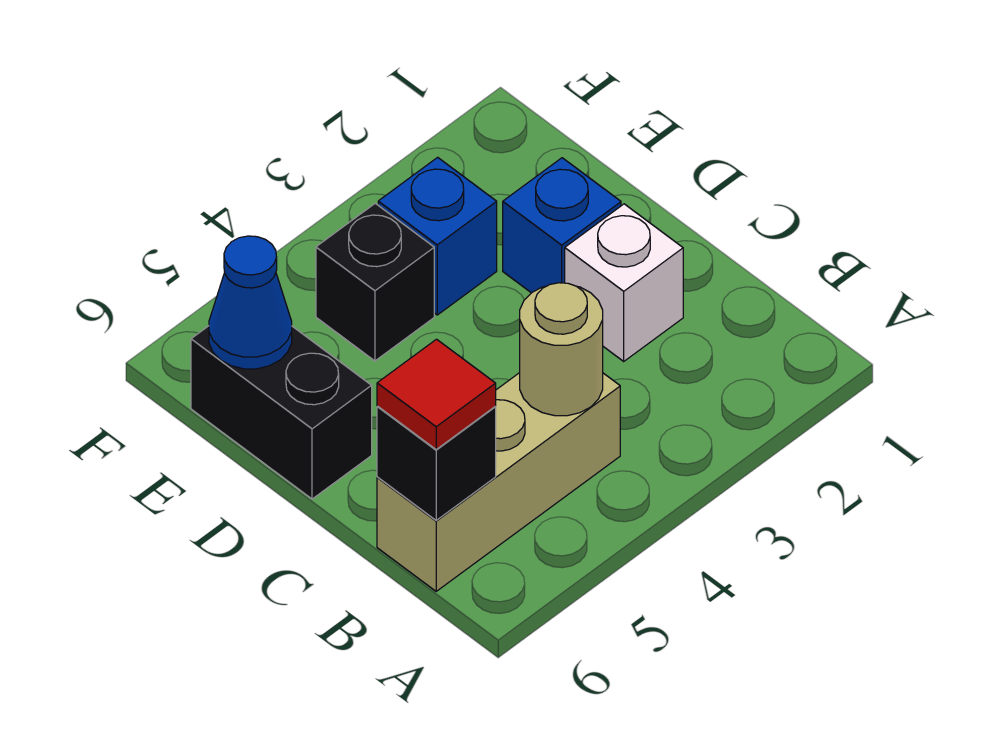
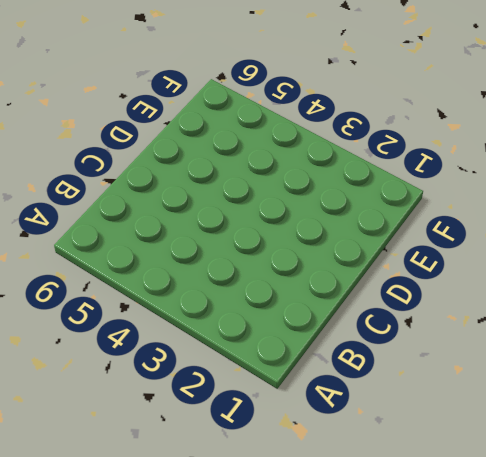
none -> tan 1x3 brick [377,373,620,591]
none -> white 1x1 brick [565,204,683,361]

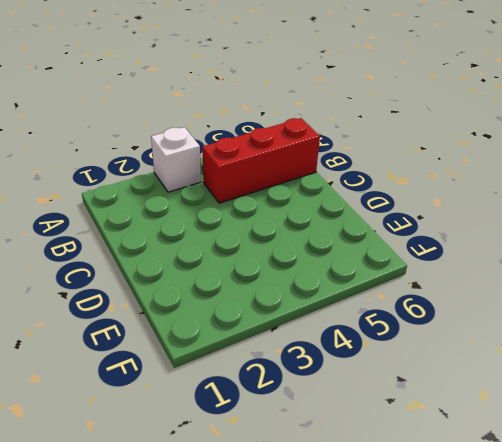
white 1x1 brick [151,127,201,192] -> white 1x1 brick moved to [565,204,683,361]
red 1x3 brick [202,118,320,203] -> tan 1x3 brick [377,373,620,591]
none -> blue 1x1 brick [503,158,621,293]
none -> black 1x2 brick [191,326,372,499]

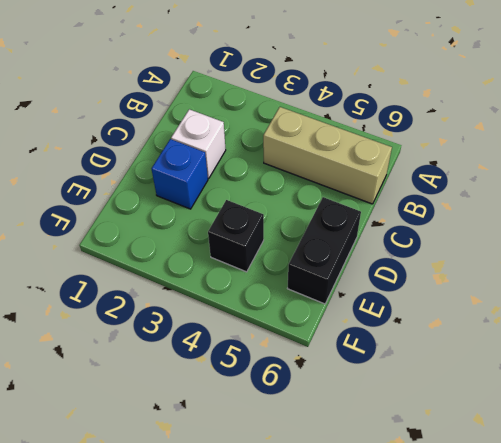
none -> blue 1x1 brick [378,157,497,315]
none -> tan 1x1 round brick [520,283,603,416]

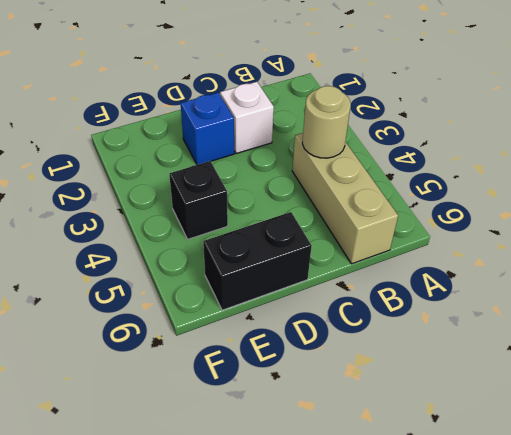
none -> blue 1x1 brick [378,157,497,315]
none -> black 1x1 brick [377,406,496,520]

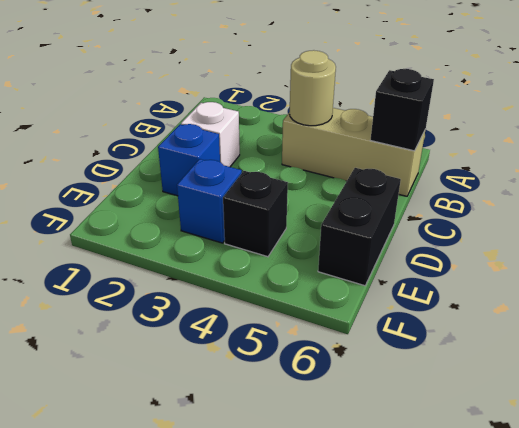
none -> blue 1x1 cone [209,236,292,369]
none -> red 1x1 tile [377,339,496,449]

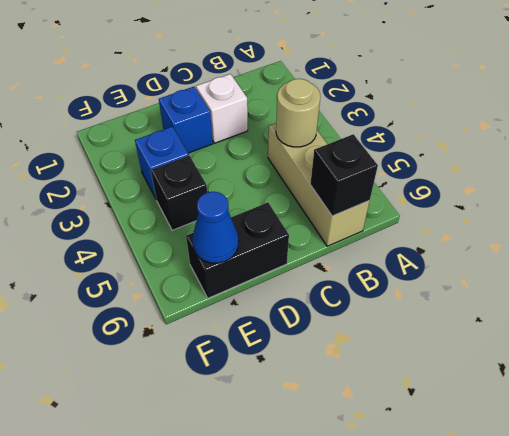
none -> red 1x1 tile [377,339,496,449]

